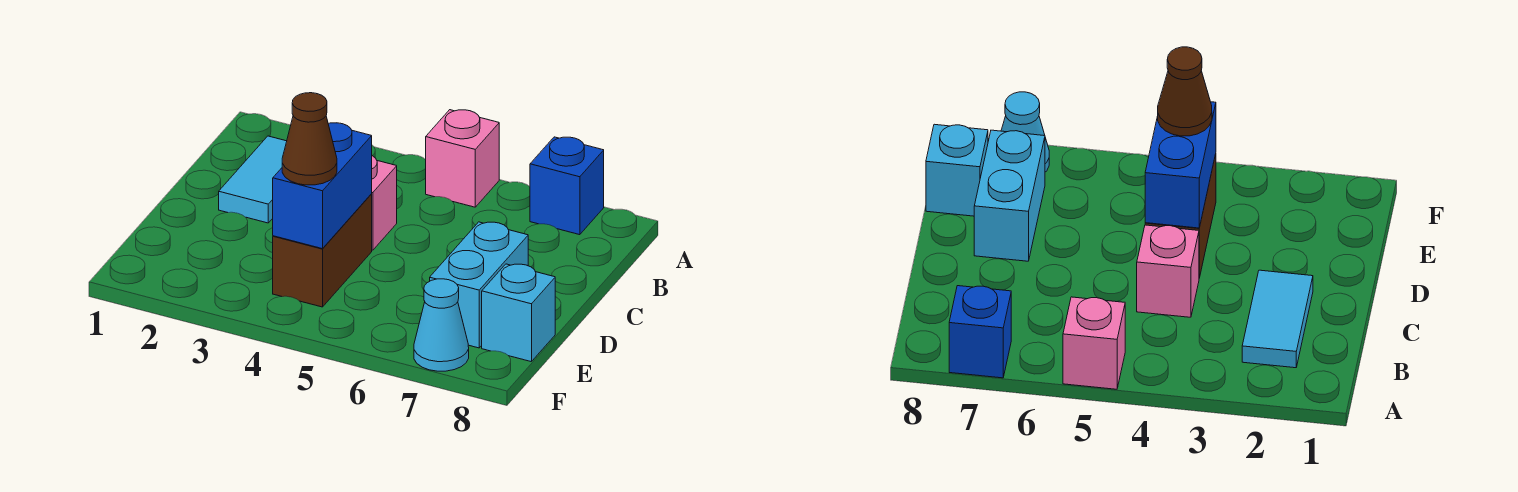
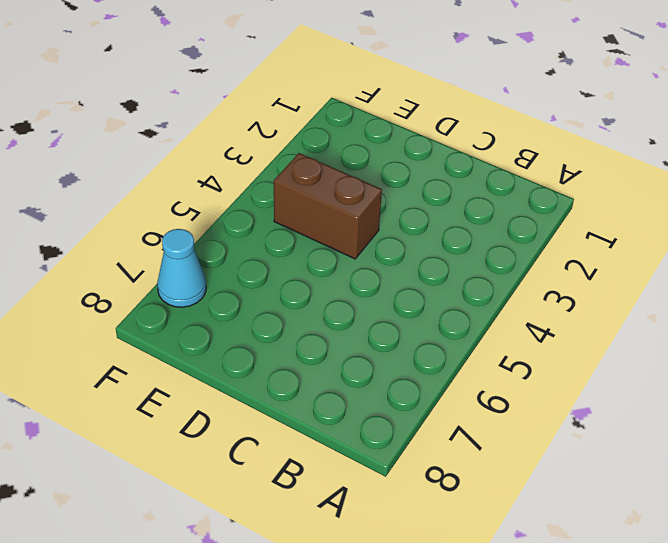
none -> pink 1x1 brick [426,110,499,207]
none -> blue 1x1 brick [530,137,604,235]

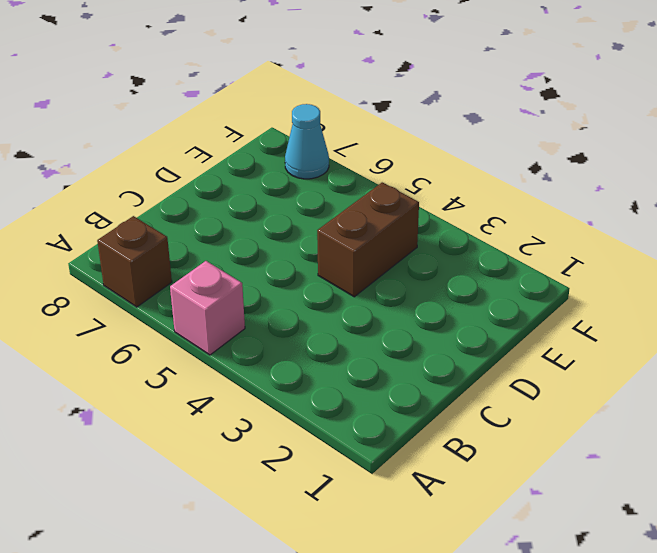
brown 1x1 brick [97,216,172,307] -> blue 1x1 brick [530,137,604,235]
none -> cyan 1x2 tile [219,136,287,223]
none -> pink 1x1 brick [372,156,397,250]

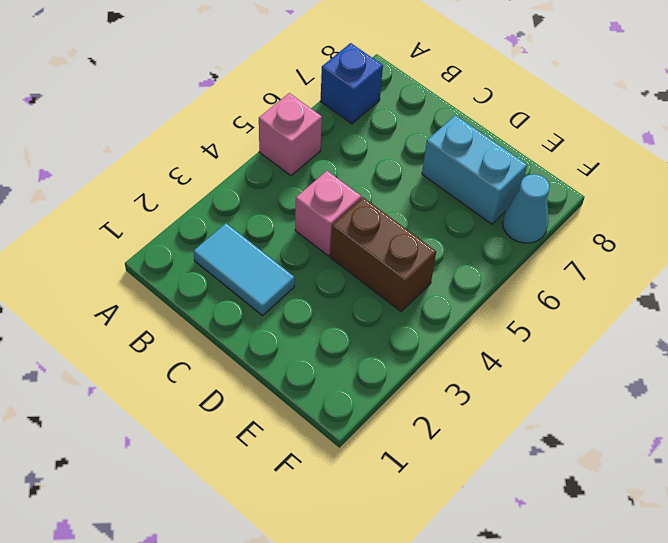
none -> cyan 1x1 brick [482,264,555,362]
none -> blue 1x2 brick [273,123,372,249]

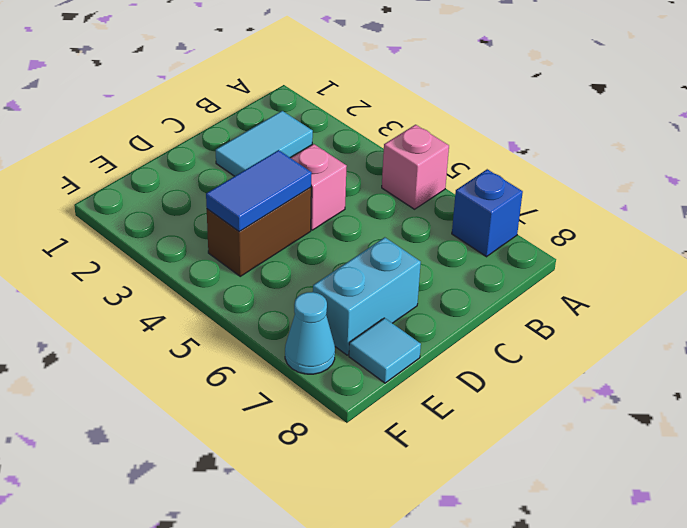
blue 1x2 tile [206,150,312,231] -> blue 1x2 brick [273,123,372,249]
cyan 1x1 tile [349,318,421,383] -> cyan 1x1 brick [482,264,555,362]
none -> brown 1x1 cone [282,93,337,185]

